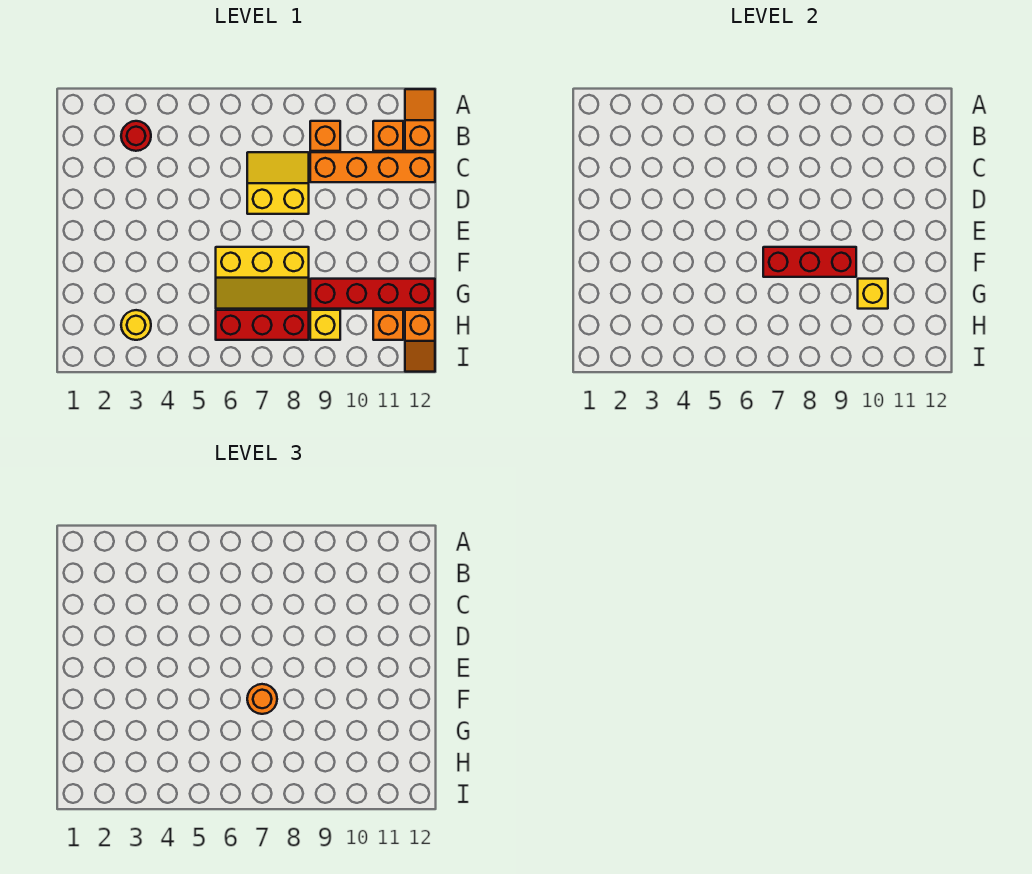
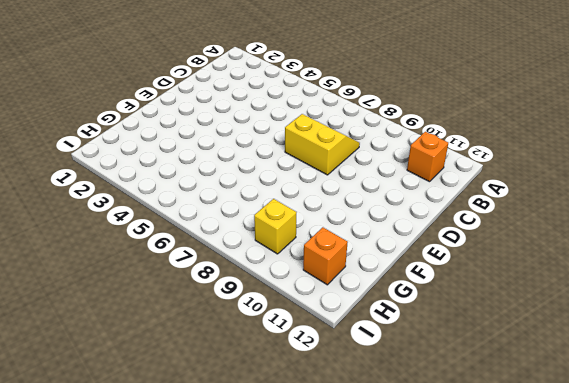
none -> orange 1x2 slope [405,89,435,151]
none -> red 1x1 round brick [121,121,151,151]
none -> orange 1x1 brick [310,121,340,151]

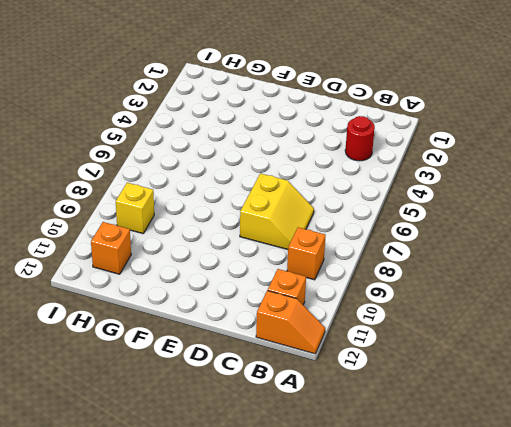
none -> orange 1x4 brick [310,152,435,182]
none -> yellow 2x3 slope [216,247,309,309]
none -> red 1x4 brick [310,279,435,309]

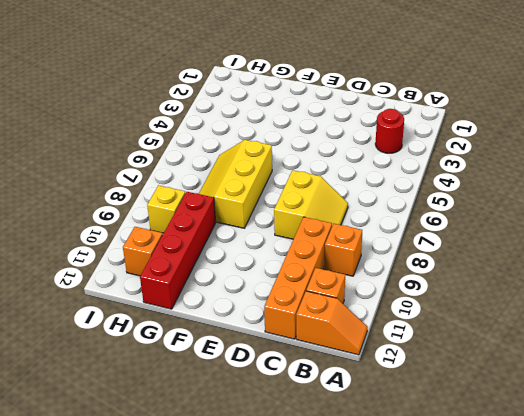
none -> yellow 1x1 round brick [121,310,151,340]
none -> red 1x3 brick [216,310,309,340]
none -> orange 1x2 slope [405,310,435,372]

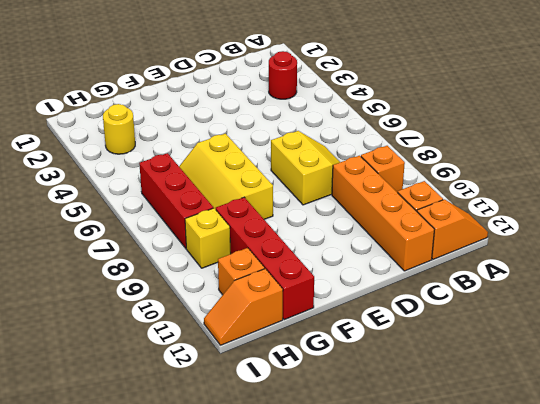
none -> red 1x3 brick [763,247,856,277]
none -> yellow 1x1 brick [858,279,888,309]
none -> orange 1x1 round brick [247,684,277,714]

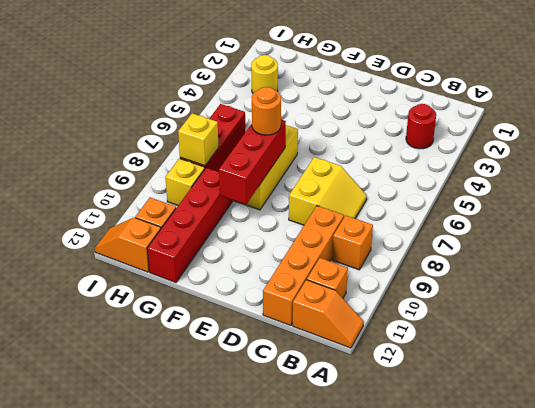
yellow 1x1 brick [178,113,219,166] -> yellow 1x1 brick moved to [858,279,888,309]

